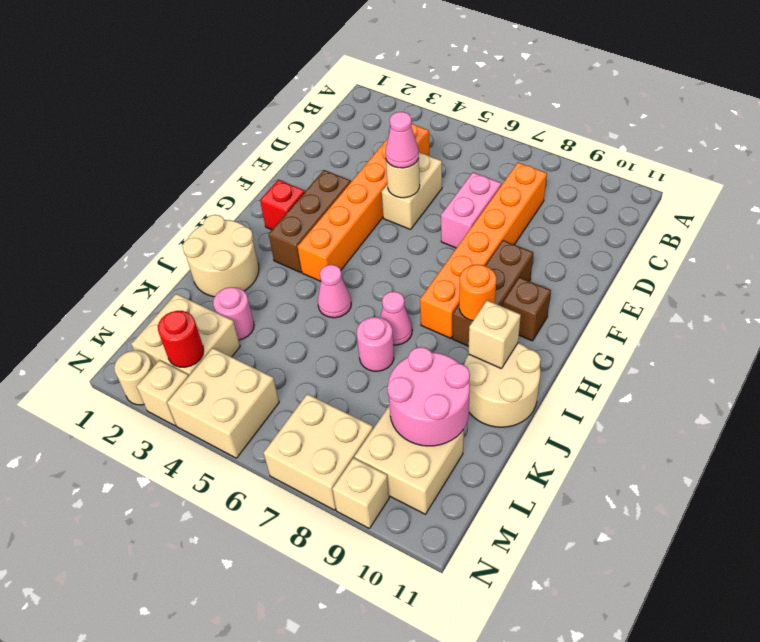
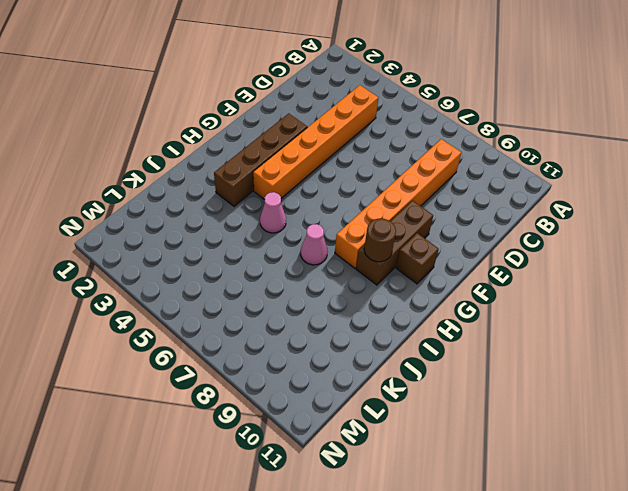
brown 1x4 brick [214,113,307,206] -> brown 1x3 brick [269,170,351,272]
brown 1x1 round brick [364,219,396,262] -> orange 1x1 round brick [459,265,496,321]
none -> tan 1x2 brick [382,152,442,229]
none -> pink 1x2 brick [441,173,501,248]
none -> red 1x1 brick [260,180,305,230]

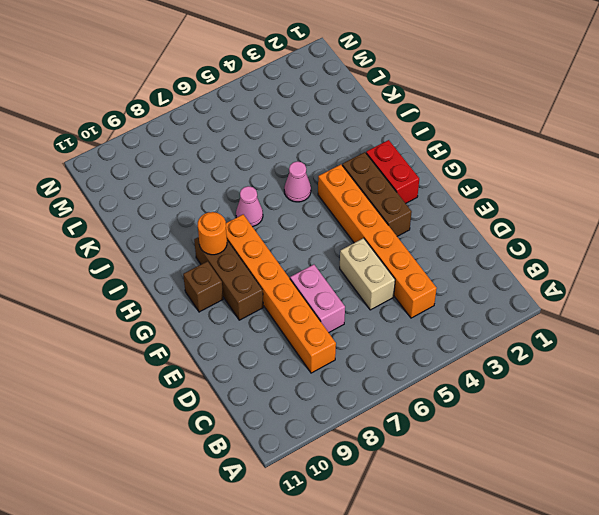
red 1x2 brick [366,140,419,203] -> red 1x1 brick [260,180,305,230]
none -> tan 2x2 round brick [182,215,259,297]
none -> tan 2x2 round brick [464,343,541,427]
none -> pink 1x1 round brick [357,317,394,371]

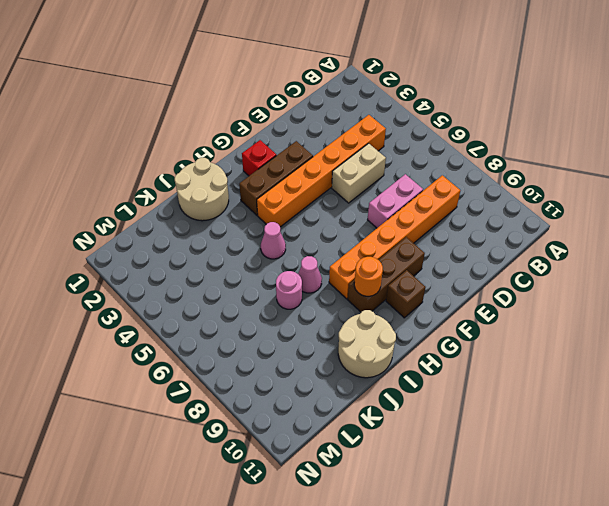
none -> pink 1x1 round brick [213,287,254,340]
none -> tan 2x2 brick [131,294,240,375]
none -> tan 2x2 brick [354,406,464,514]

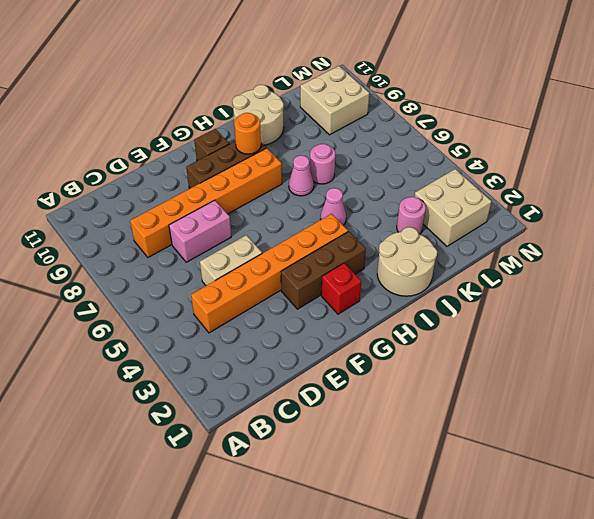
none -> tan 2x2 brick [167,348,279,458]
none -> tan 2x2 brick [264,394,373,510]
none -> tan 1x1 round brick [114,350,153,405]

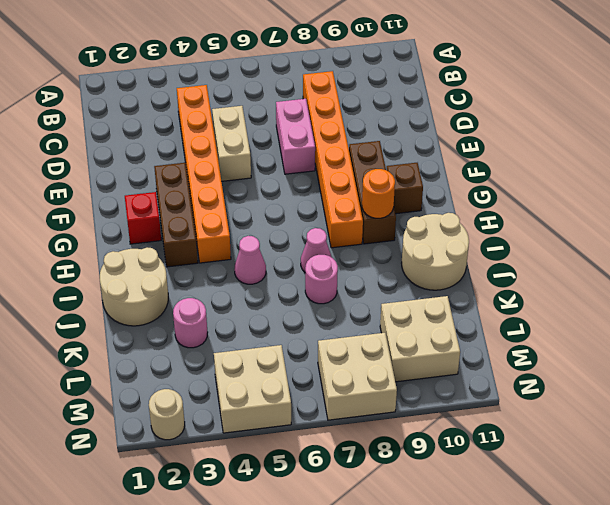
none -> tan 2x2 brick [131,294,240,375]
none -> tan 1x1 brick [137,360,189,426]
none -> tan 1x1 brick [332,458,389,528]

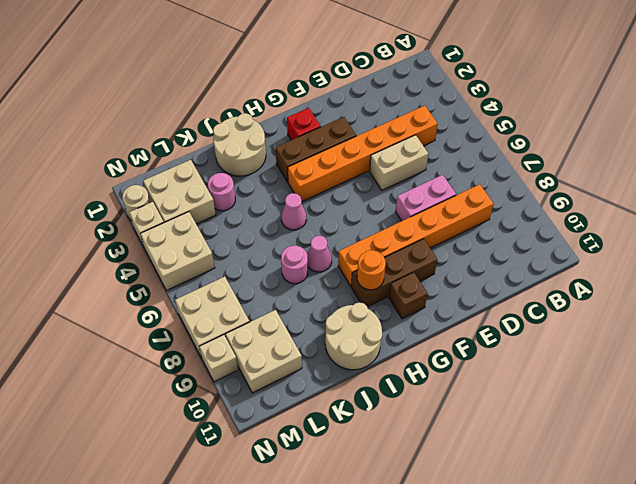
none -> tan 1x1 round brick [386,158,420,198]
none -> tan 1x1 brick [468,300,521,369]
none -> pink 2x2 round brick [387,347,470,446]

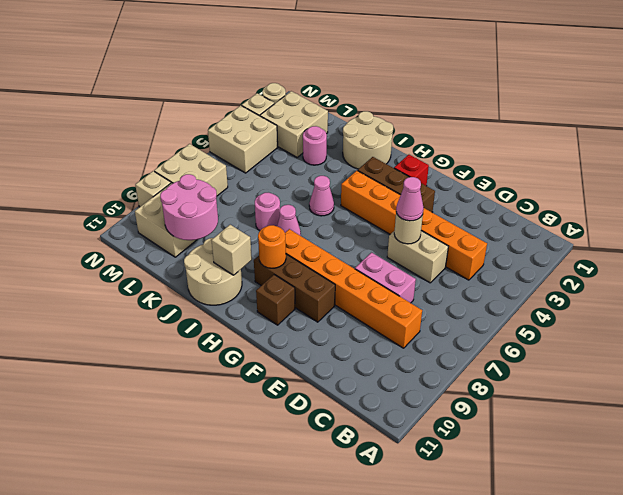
none -> red 1x1 round brick [158,311,204,367]

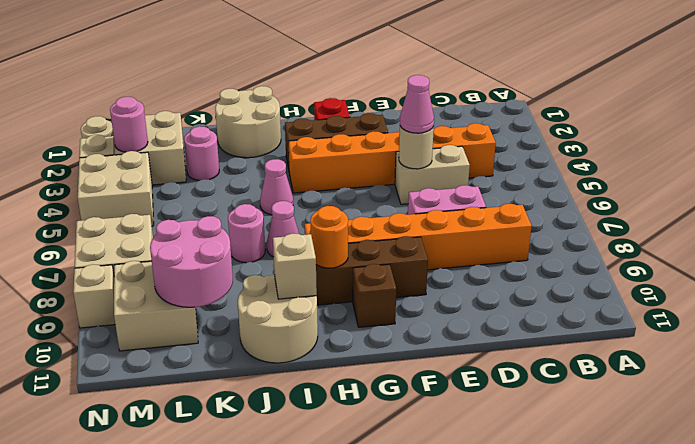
pink 1x1 round brick [110,97,148,152] -> red 1x1 round brick [158,311,204,367]

